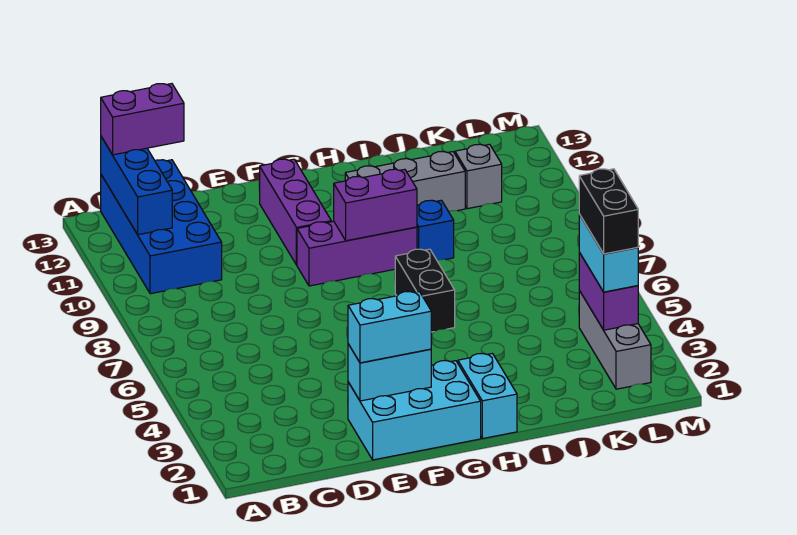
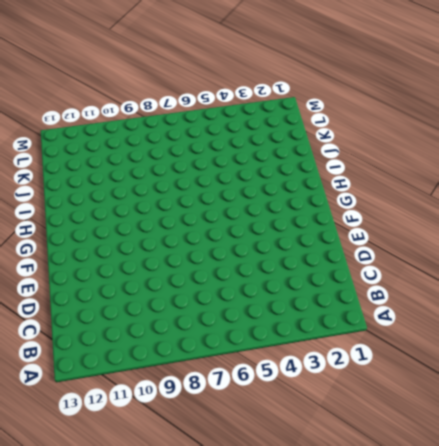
none -> blue 2x4 brick [101,160,222,294]
none -> cyan 2x3 brick [348,361,481,460]
none -> purple 1x3 brick [297,221,417,286]

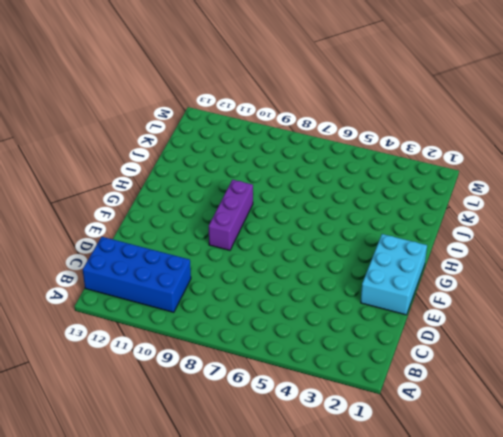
none -> purple 1x3 brick [260,159,331,265]
none -> cyan 1x2 brick [458,354,517,439]
none -> black 1x2 brick [395,249,455,332]

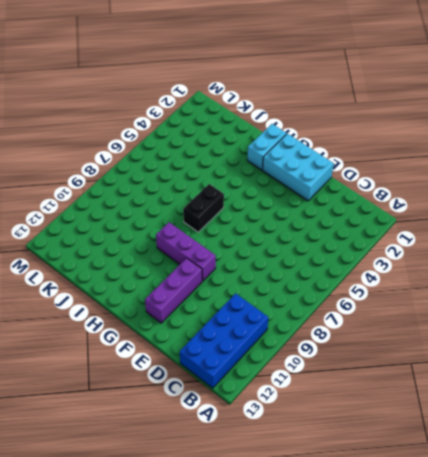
none -> grey 1x3 brick [345,152,465,211]
none -> blue 1x1 brick [417,200,454,260]
none -> grey 1x1 brick [455,144,502,209]

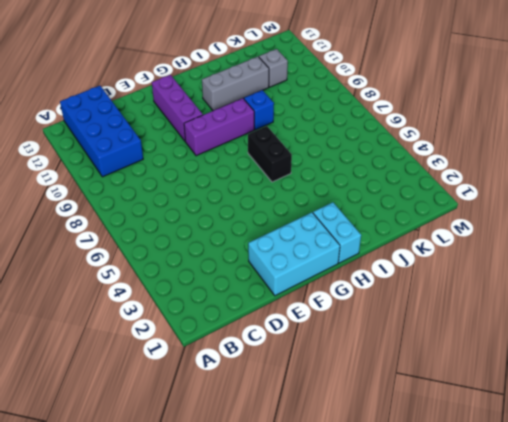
none -> grey 1x3 brick [579,291,651,389]
none -> blue 1x3 brick [101,137,172,235]
none -> cyan 1x2 brick [348,344,431,401]

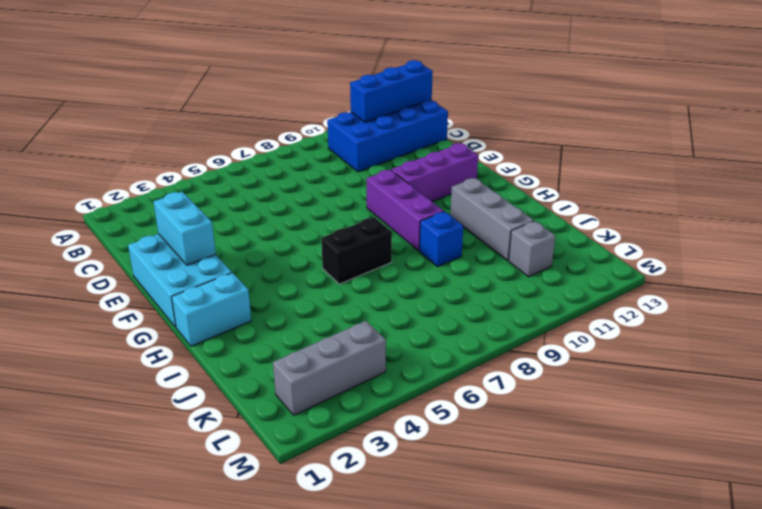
none -> purple 1x2 brick [334,169,417,241]
none -> purple 1x2 brick [579,253,638,330]
none -> purple 1x2 brick [101,84,184,155]

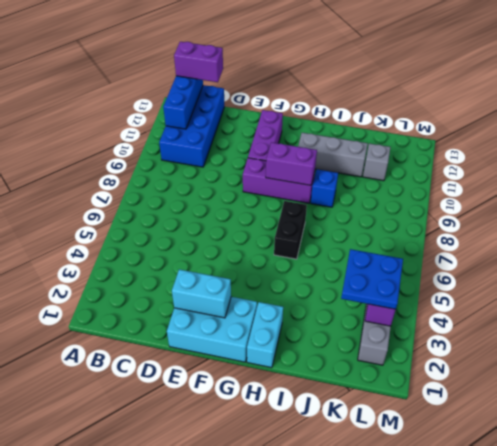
blue 2x2 plate [341,249,403,309] -> cyan 1x2 brick [579,214,638,292]
none -> cyan 1x2 brick [348,292,431,363]
none -> black 1x2 brick [579,169,638,254]

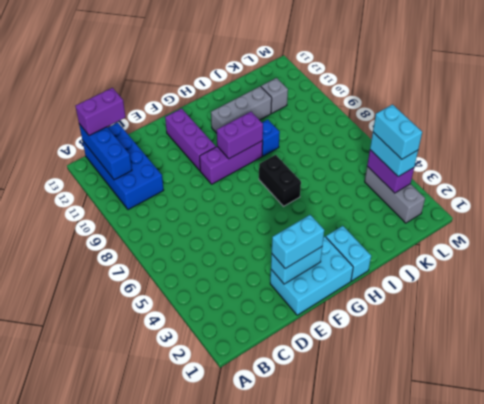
cyan 1x2 brick [373,105,422,159] -> black 1x2 brick [579,169,638,254]

